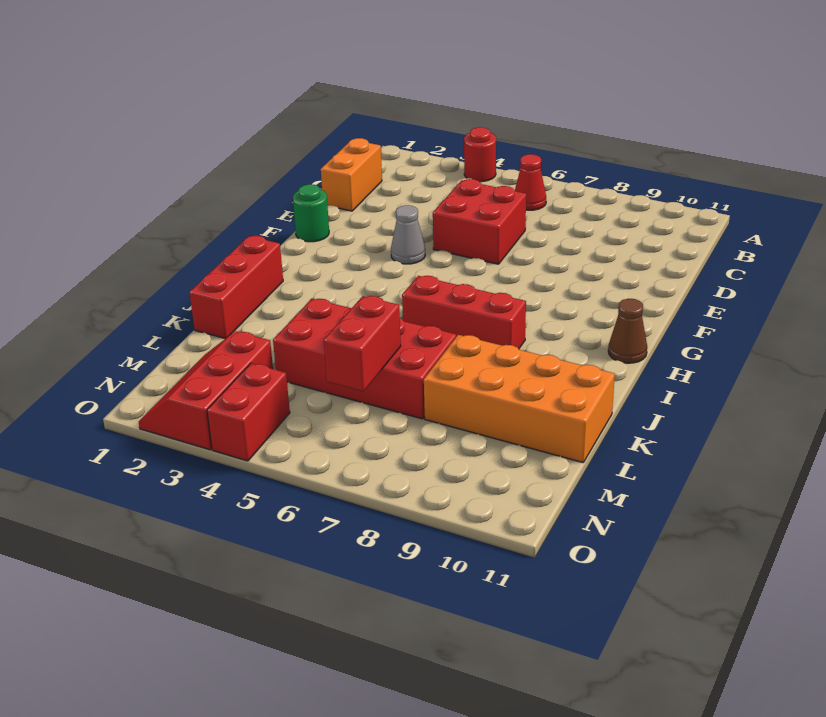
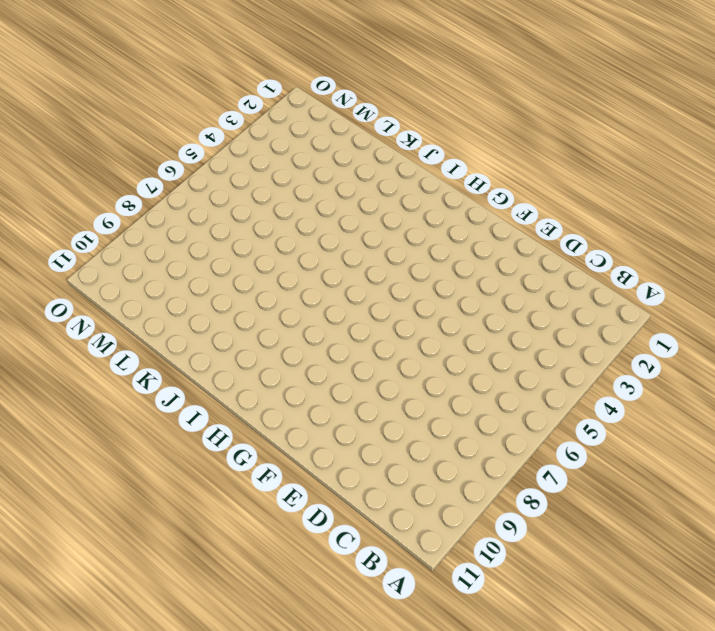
none -> red 1x1 round brick [464,127,496,182]
none -> red 1x1 cone [515,154,546,210]
none -> orange 1x2 brick [321,138,382,211]

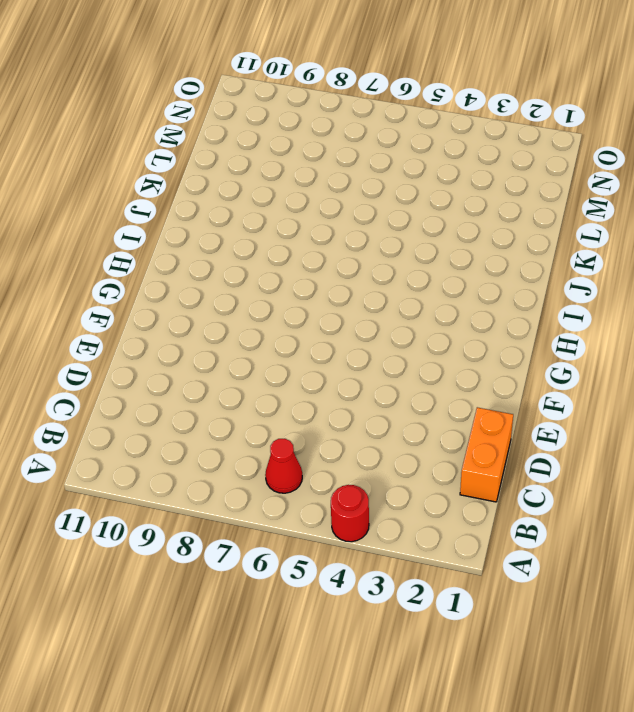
none -> red 2x2 brick [433,179,526,264]
none -> green 1x1 round brick [293,184,329,242]
none -> grey 1x1 cone [391,205,425,264]

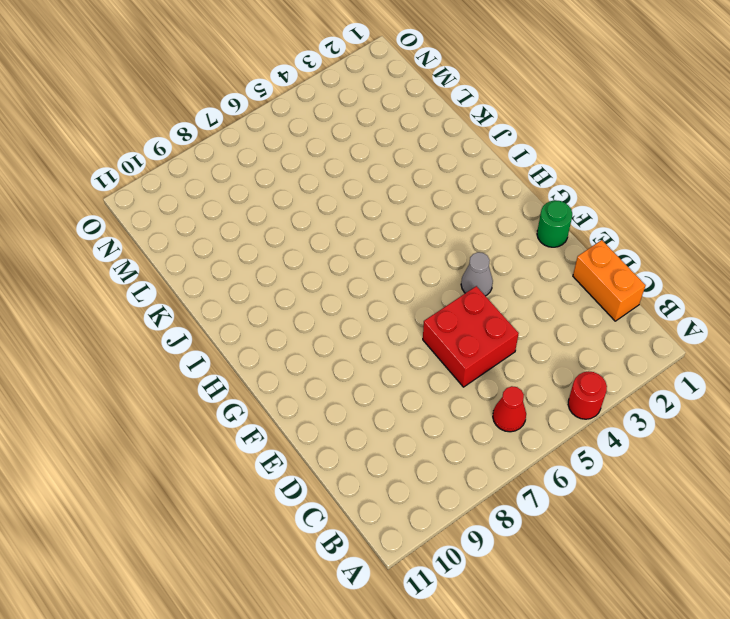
none -> brown 1x1 cone [608,299,647,363]
none -> red 1x3 brick [189,236,283,339]
none -> red 1x3 brick [402,276,526,349]

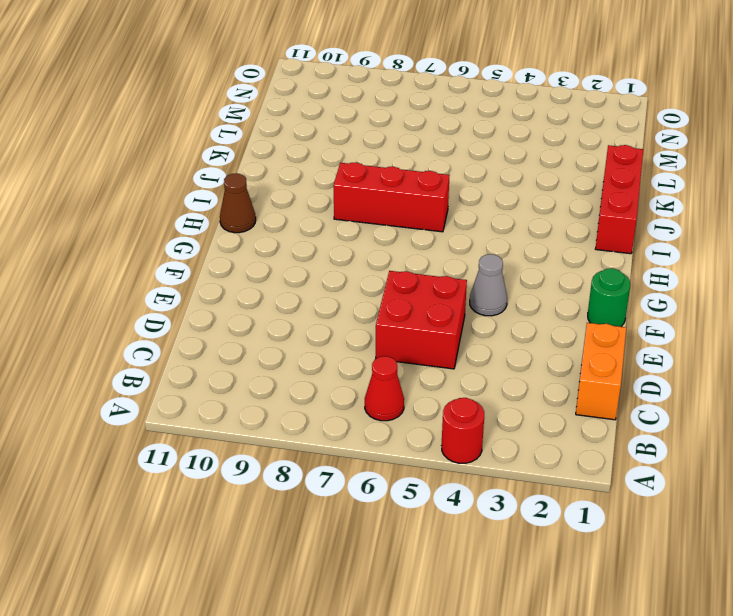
none -> red 2x4 brick [273,299,456,419]
none -> orange 2x4 brick [424,335,615,463]
none -> red 2x3 slope [139,331,273,450]

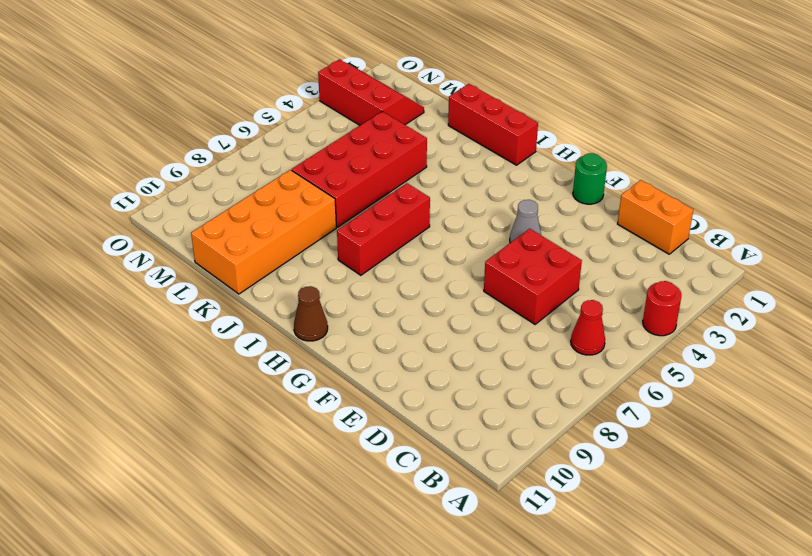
none -> red 1x2 brick [207,363,290,461]
none -> red 1x2 brick [324,296,401,392]

